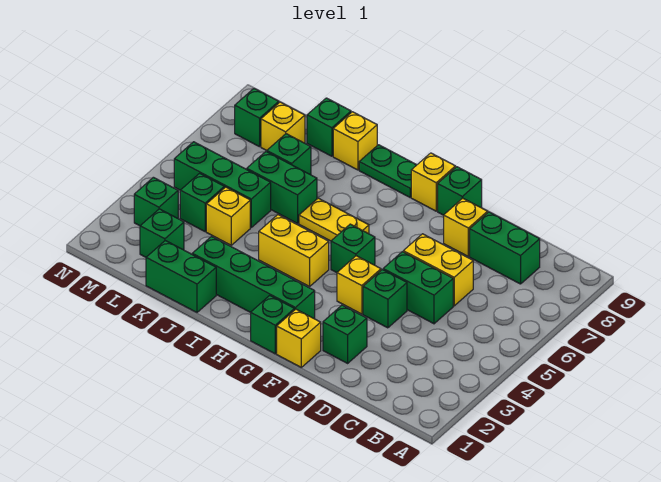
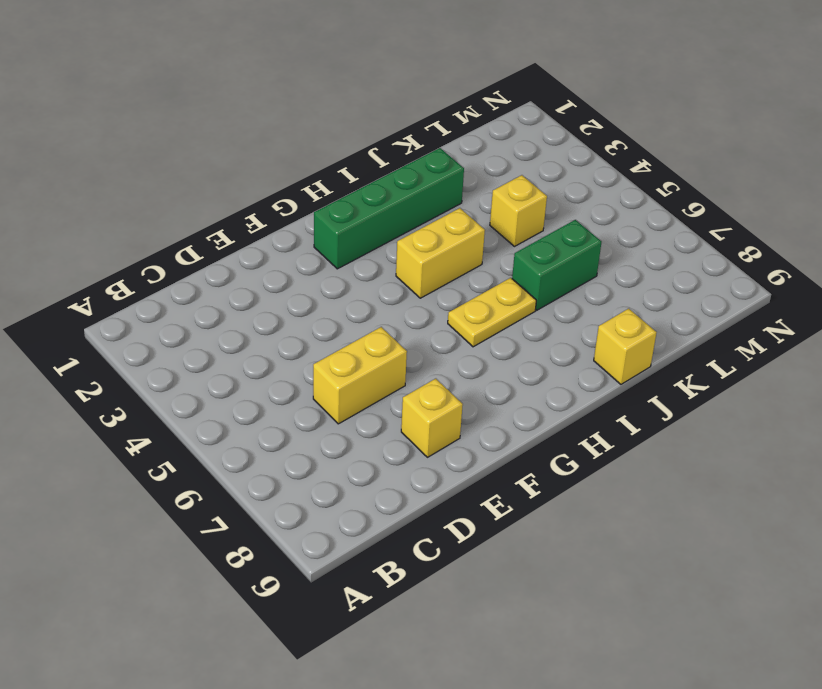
none -> green 1x2 brick [470,212,540,284]
none -> green 1x2 brick [383,252,453,324]
none -> green 1x1 brick [323,305,367,363]

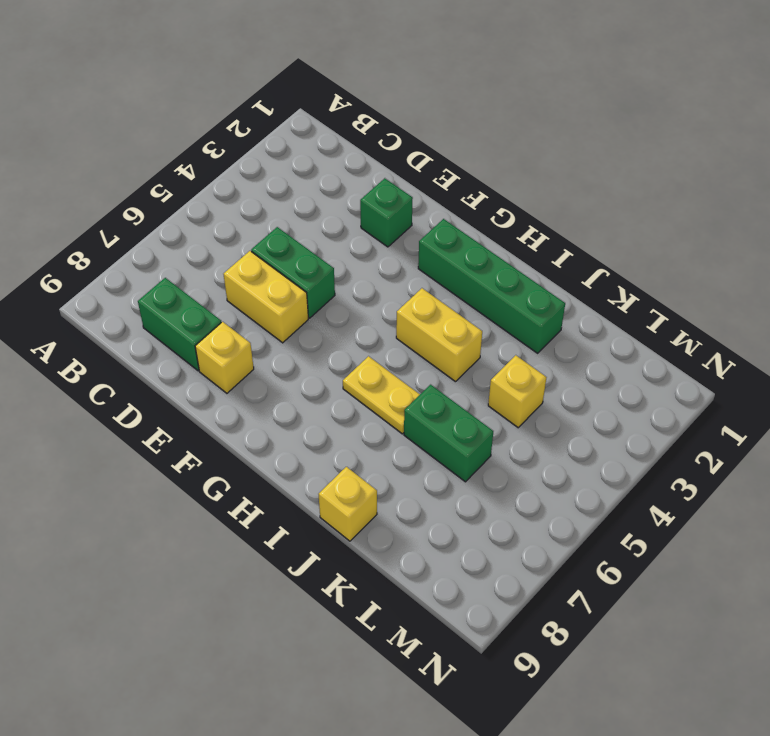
none -> green 1x1 brick [363,269,407,328]
none -> yellow 1x1 brick [277,309,321,367]
none -> yellow 1x1 brick [337,256,381,314]

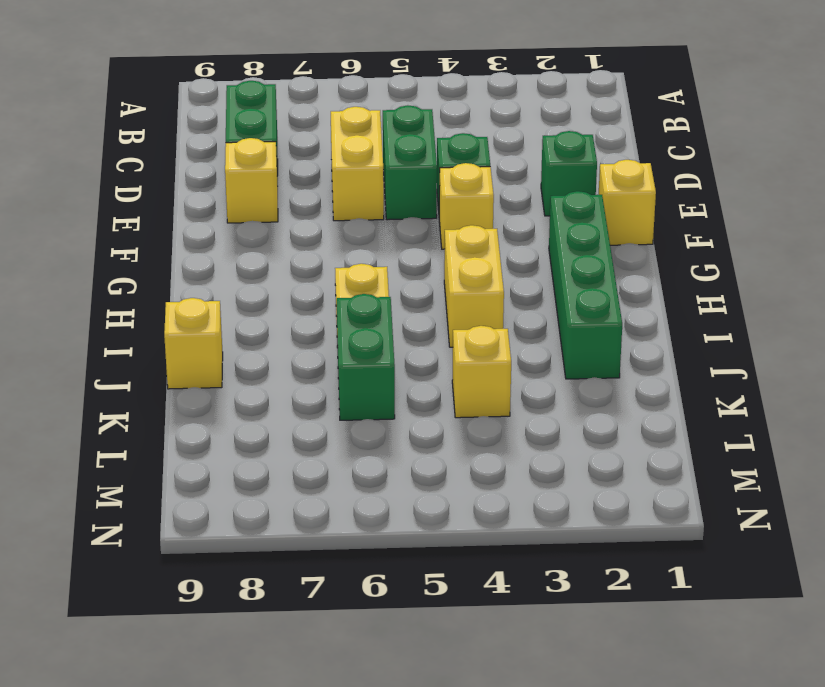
none -> green 1x1 brick [438,167,482,215]
none -> green 1x1 brick [251,296,295,354]
none -> green 1x1 brick [331,224,375,273]

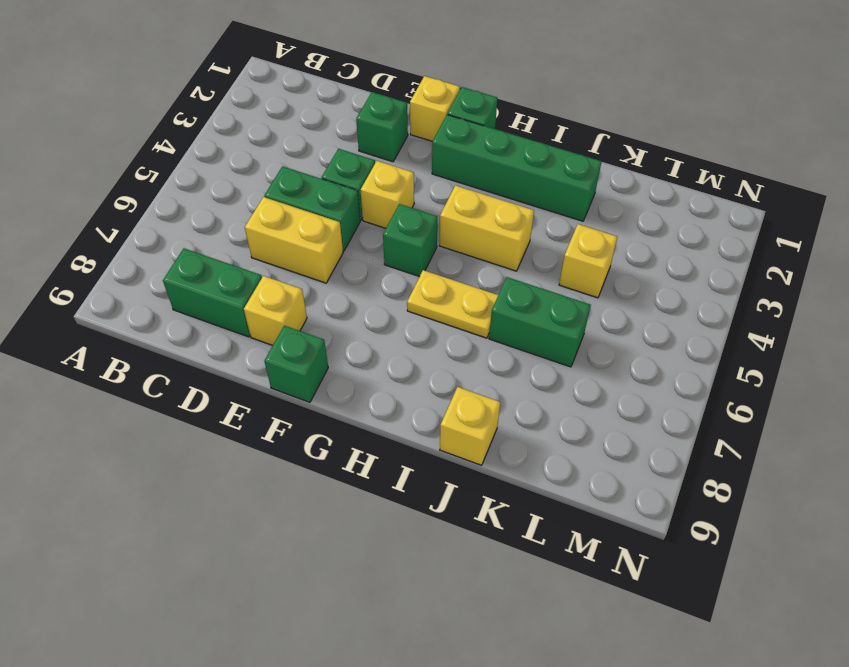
none -> yellow 1x1 brick [411,153,456,211]
none -> green 1x2 plate [359,145,416,197]
none -> green 1x2 brick [146,241,216,312]

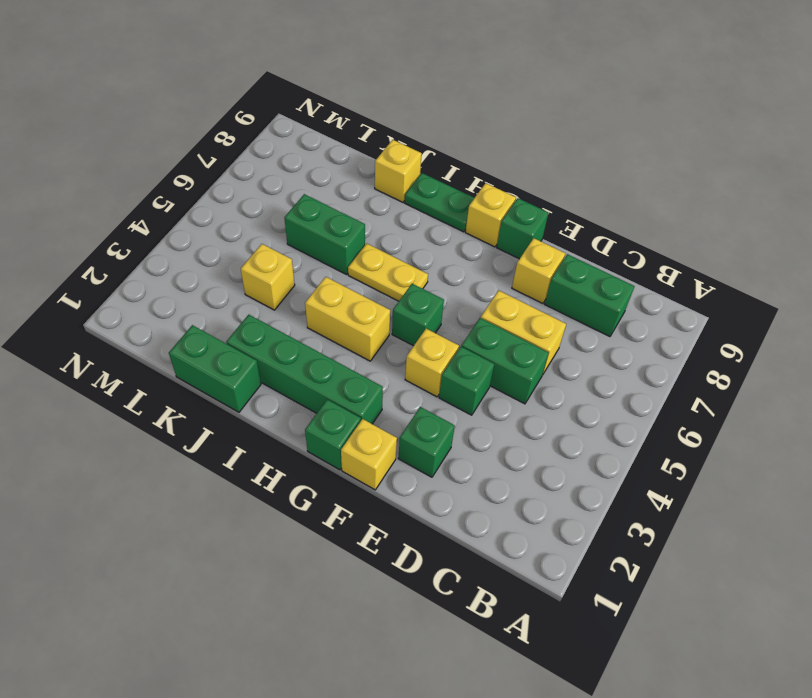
none -> green 1x3 brick [174,142,271,227]
none -> green 1x1 brick [267,134,311,175]
none -> green 1x1 brick [307,98,351,156]

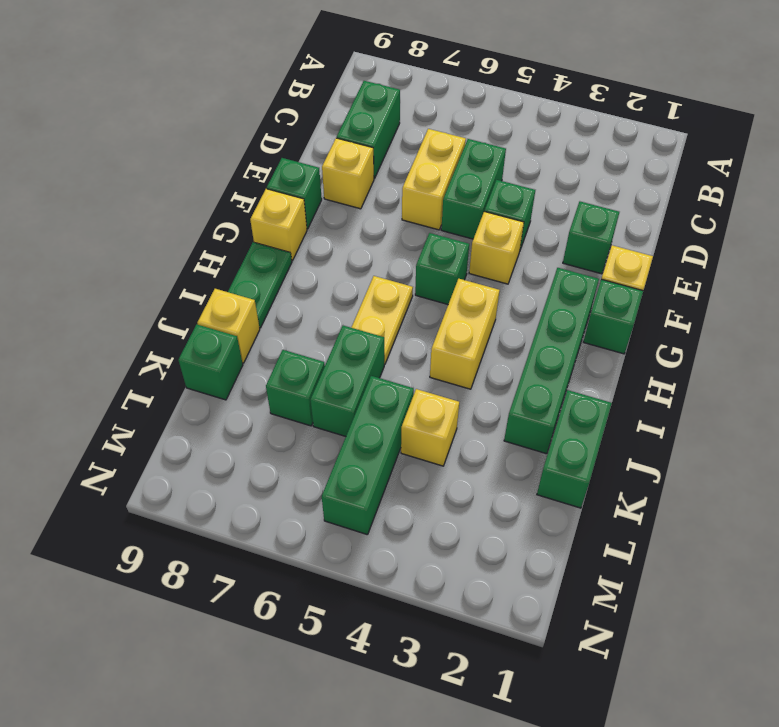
none -> green 1x1 brick [140,209,184,257]
none -> green 1x1 brick [180,173,224,231]
none -> yellow 1x1 brick [261,102,305,150]

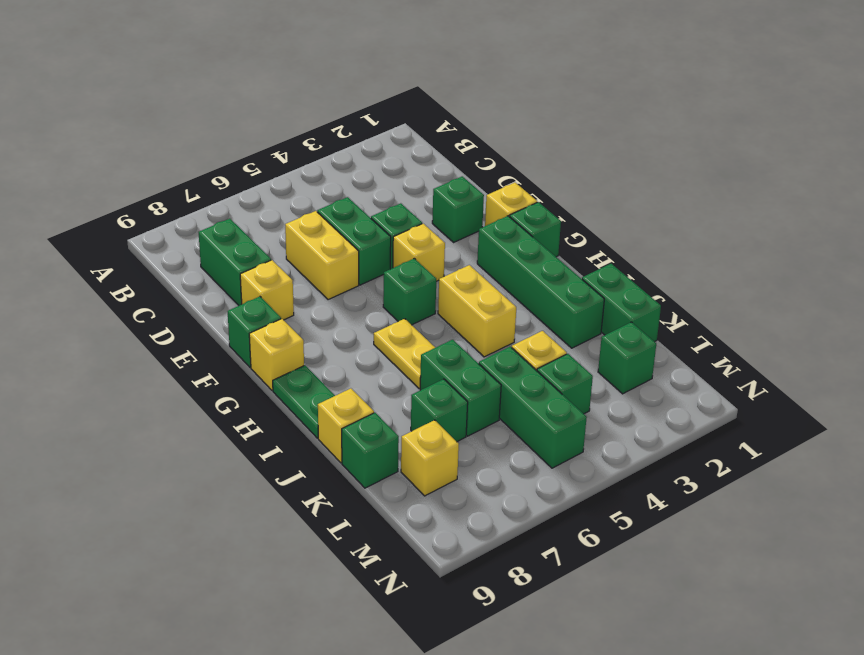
none -> green 1x1 brick [134,177,178,226]
none -> green 1x1 brick [235,89,279,147]

